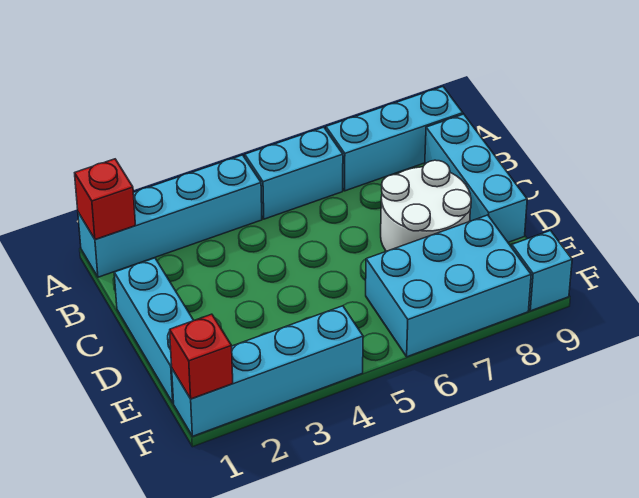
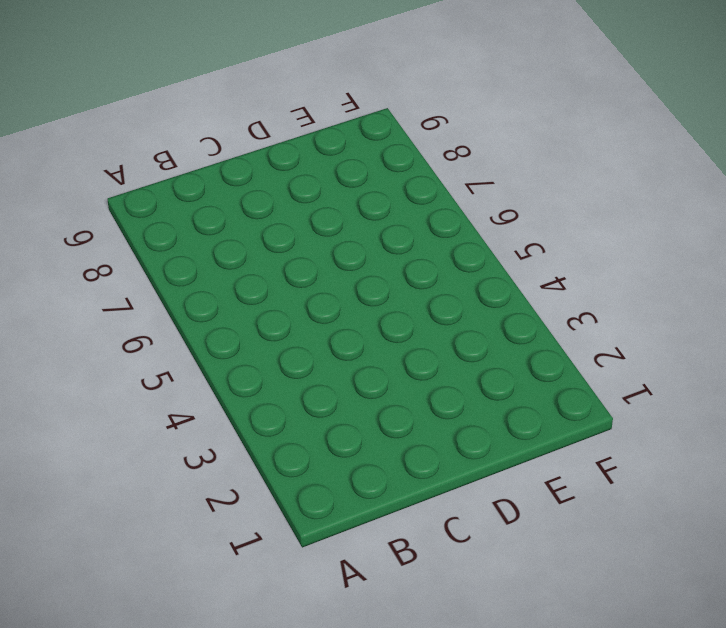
none -> cyan 1x4 brick [78,155,262,277]
none -> cyan 1x2 brick [245,127,343,219]

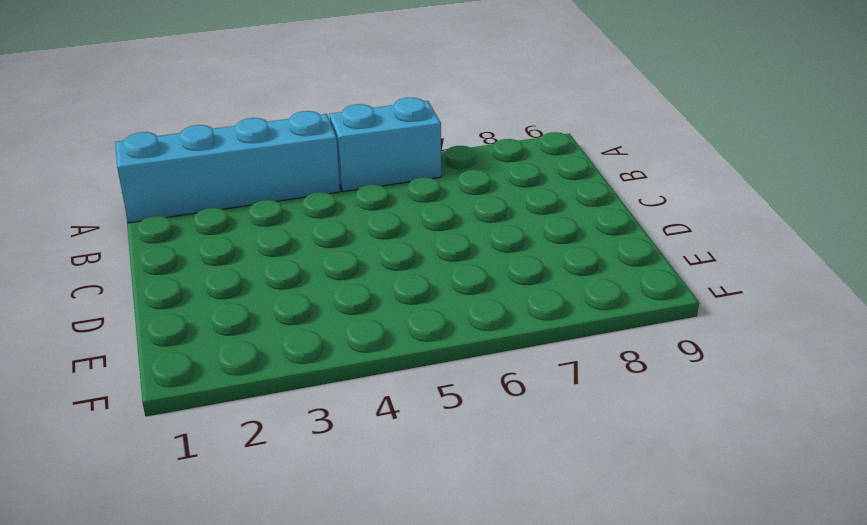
none -> cyan 1x3 brick [326,87,463,191]
none -> cyan 1x3 brick [425,114,527,242]

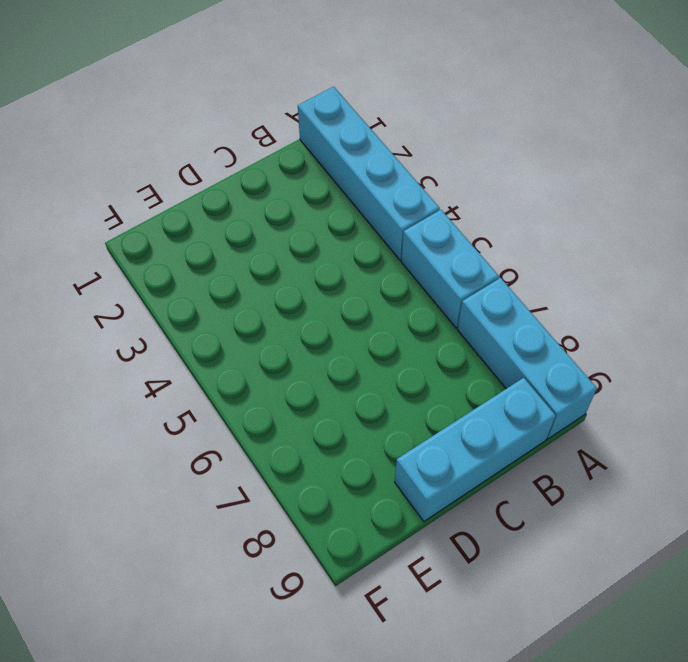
none -> cyan 1x3 brick [114,258,194,403]
none -> white 2x2 round brick [381,160,471,251]

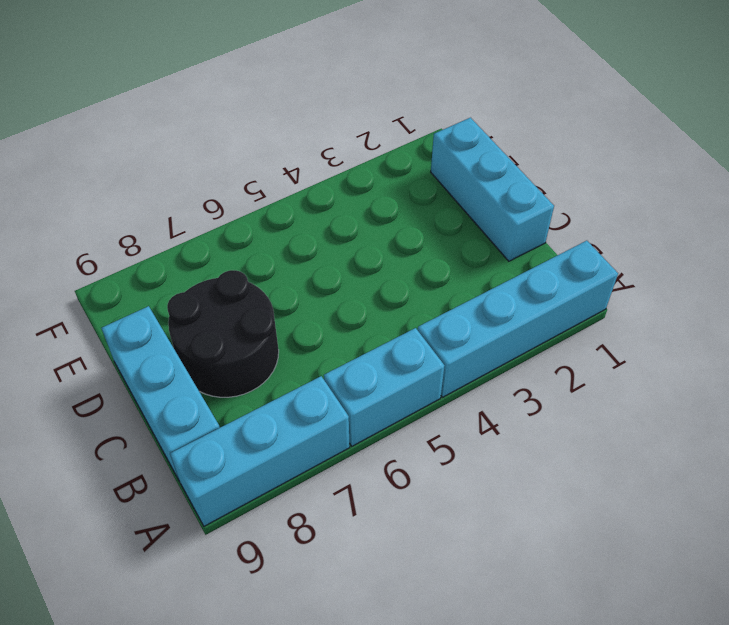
black 2x2 round brick [167,270,279,397] -> white 2x2 round brick [381,160,471,251]
none -> cyan 2x3 brick [366,215,531,357]
none -> cyan 1x4 brick [172,306,363,436]

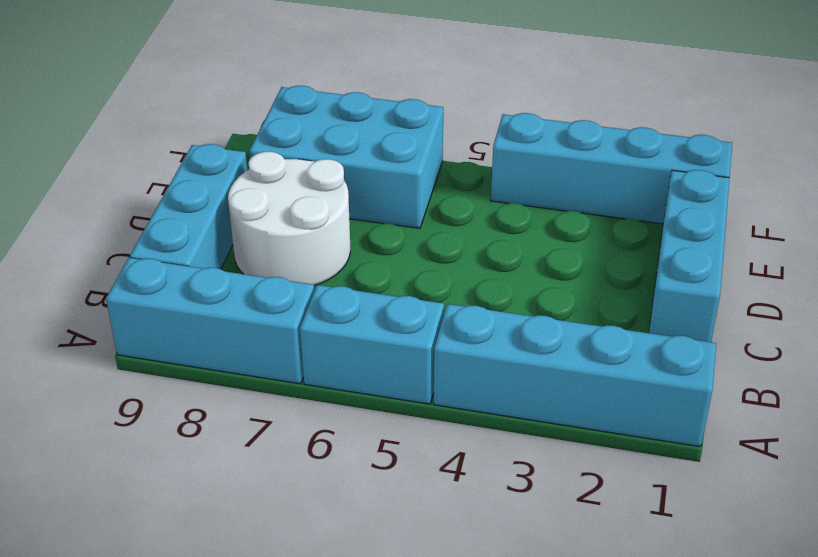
none -> cyan 1x1 brick [512,231,572,311]
none -> red 1x1 brick [75,159,135,239]

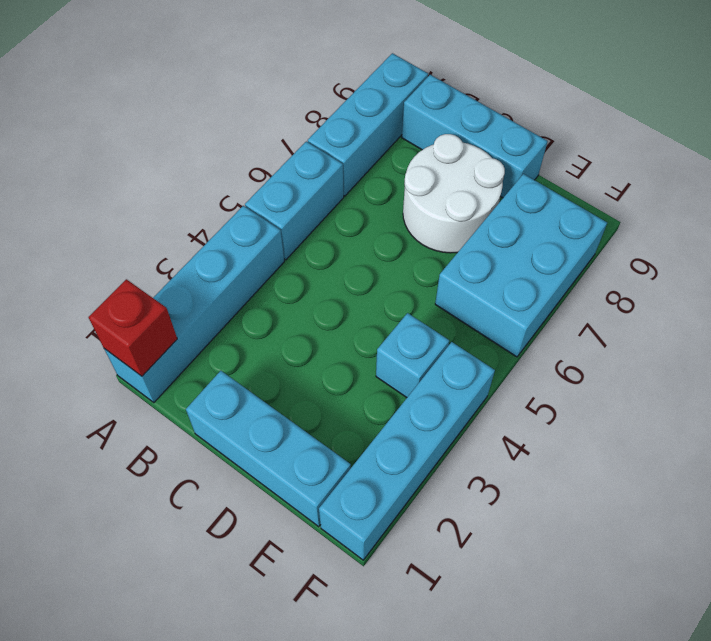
cyan 1x1 brick [376,313,449,398] -> cyan 1x1 brick moved to [512,231,572,311]
none -> red 1x1 brick [170,314,233,399]

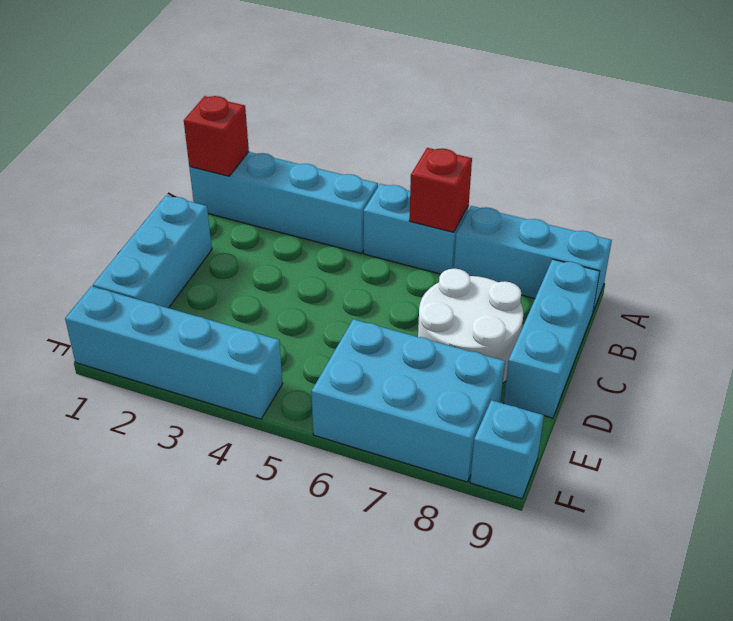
red 1x1 brick [409,148,472,232] -> red 1x1 brick moved to [170,314,233,399]

